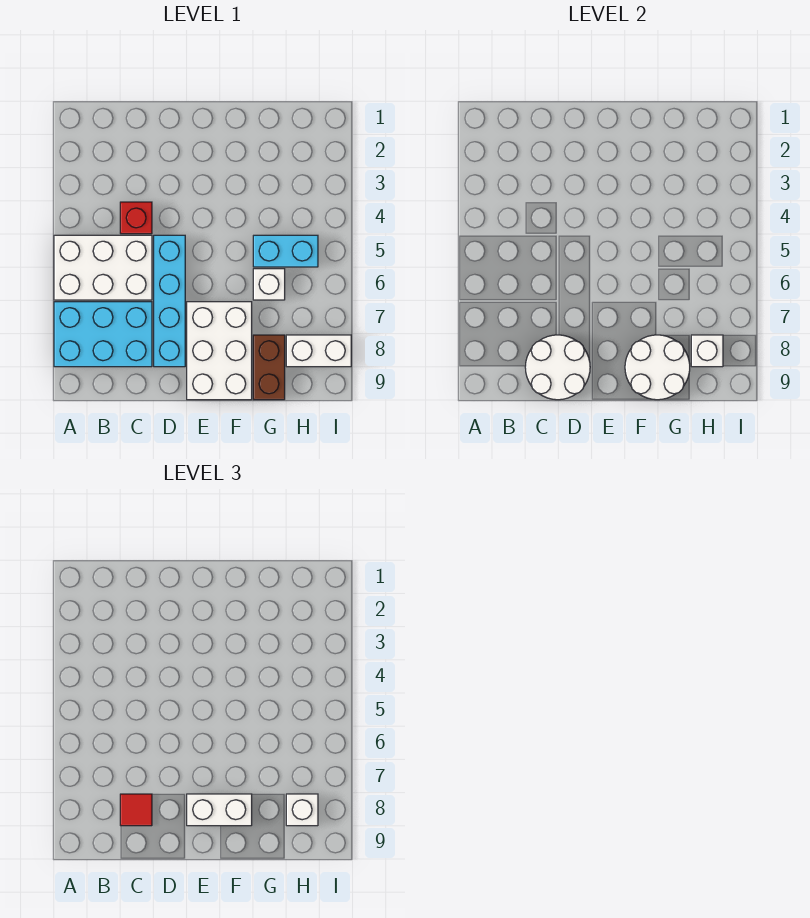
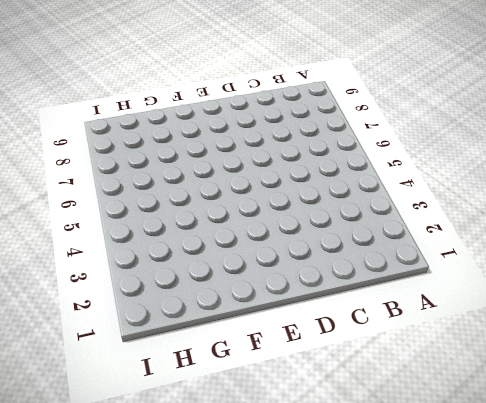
none -> white 2x3 brick [54,235,152,300]
none -> cyan 2x3 brick [54,302,152,367]
none -> red 1x1 brick [120,202,152,234]

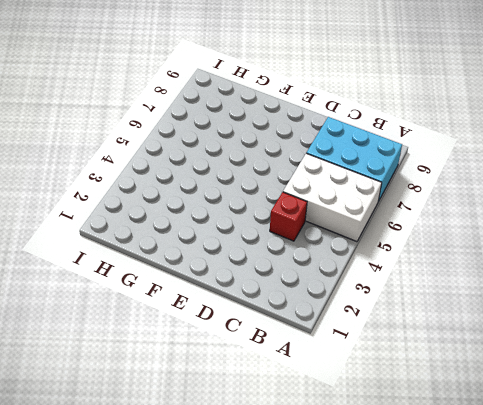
none -> cyan 1x4 brick [154,235,185,367]
none -> white 2x3 brick [187,302,252,400]
none -> cyan 1x2 brick [253,235,318,267]

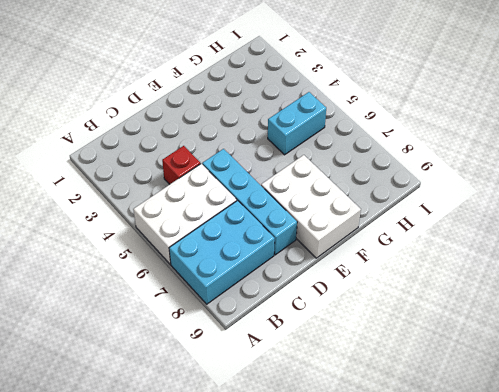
none -> white 1x1 brick [253,269,285,300]
none -> brown 1x2 brick [253,335,285,400]
none -> white 1x2 brick [286,335,351,367]

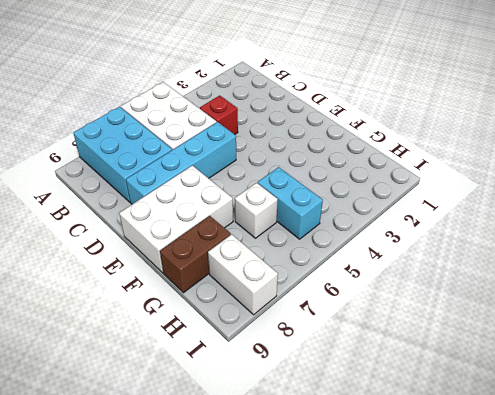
none -> white 2x2 round brick [525,335,590,400]
none -> white 2x2 round brick [625,335,690,400]
none -> white 1x1 brick [691,335,723,367]

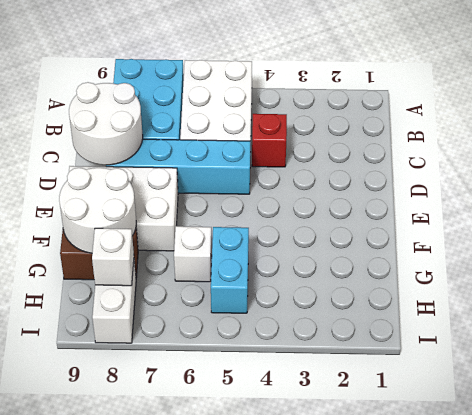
none -> red 1x1 tile [120,794,152,826]
none -> white 1x2 brick [187,794,252,826]
none -> white 1x1 brick [286,794,318,826]

